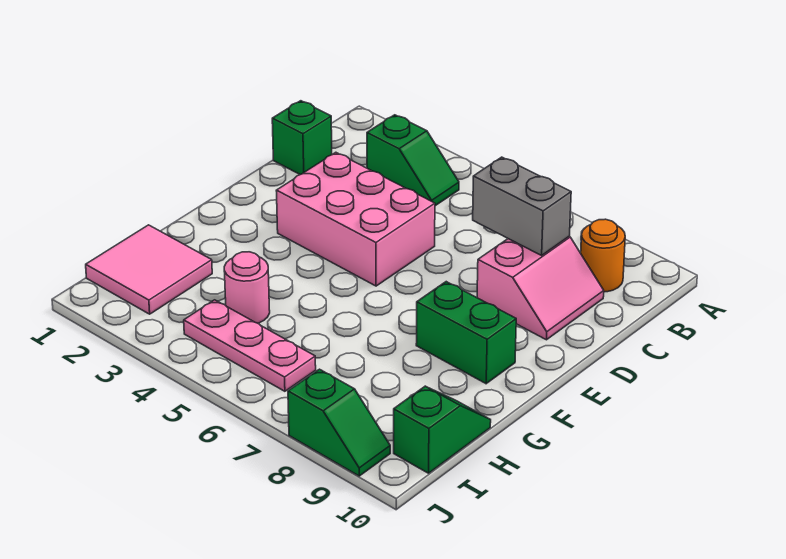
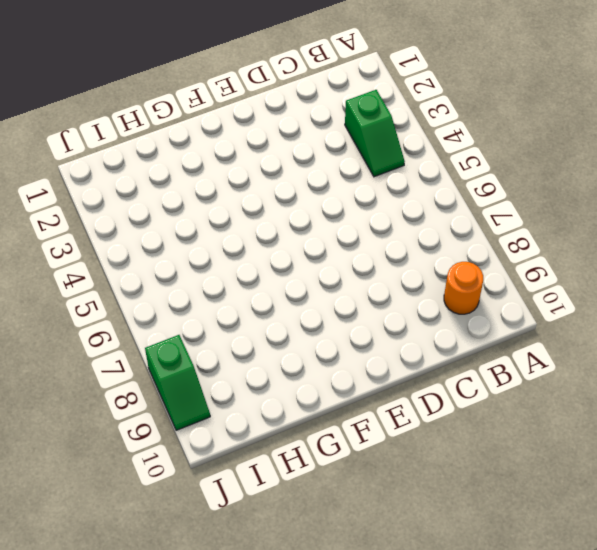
none -> green 1x1 brick [272,101,332,175]
none -> pink 2x2 slope [477,237,604,340]
none -> pink 2x3 brick [276,152,435,286]

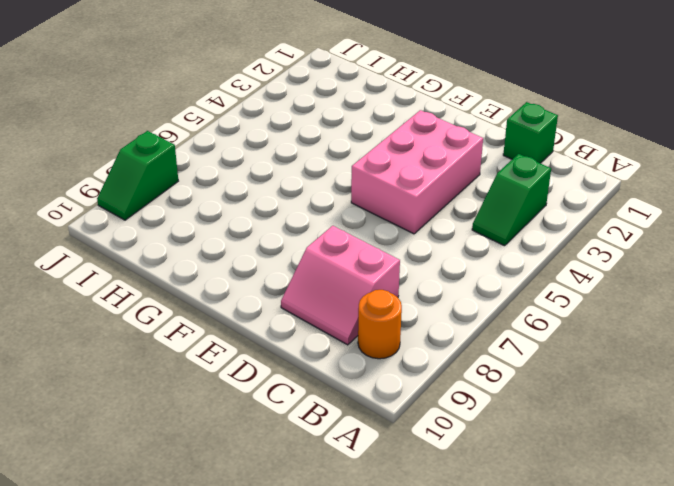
none -> green 1x2 brick [416,282,516,384]
none -> pink 2x2 tile [86,225,212,314]
none -> pink 1x1 round brick [224,252,270,323]

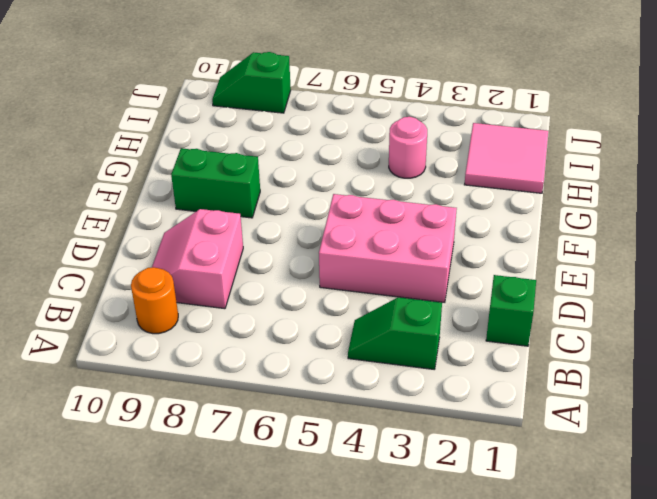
none -> green 1x2 slope [394,386,491,473]
none -> pink 1x3 plate [184,300,316,391]
none -> grey 1x2 brick [473,157,571,255]

